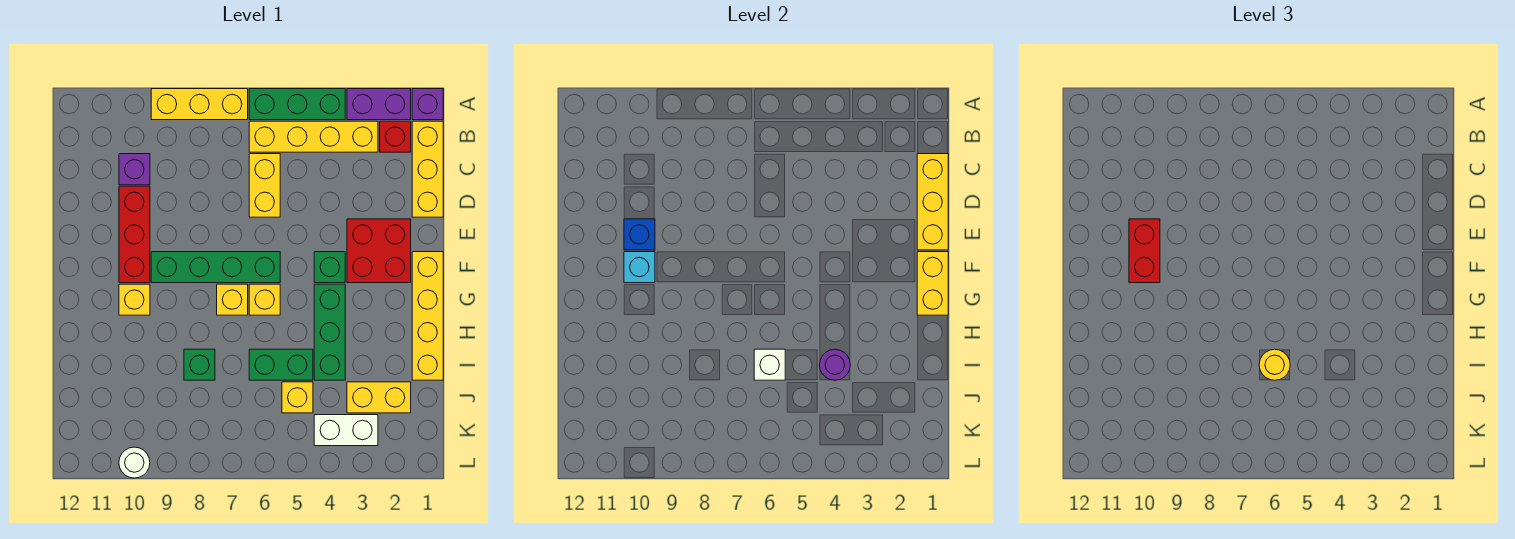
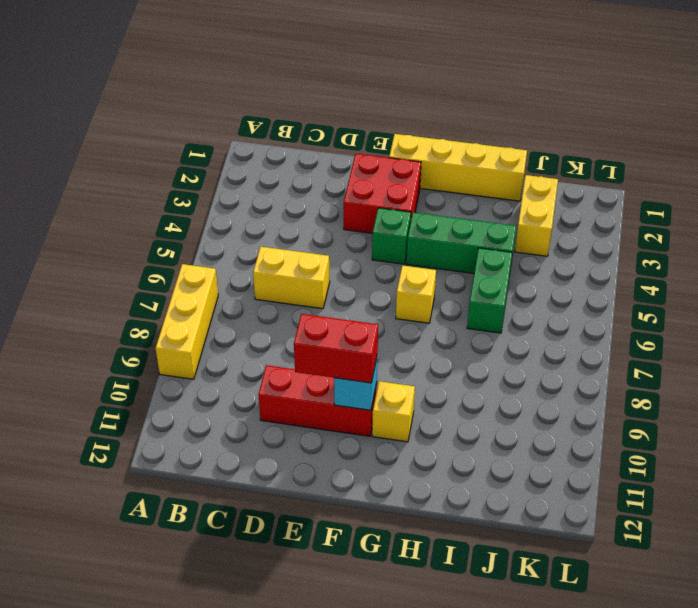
none -> purple 1x1 brick [412,89,443,120]
none -> purple 1x2 brick [347,89,411,120]
none -> green 1x3 brick [249,89,345,120]
none -> yellow 1x3 brick [412,121,443,217]

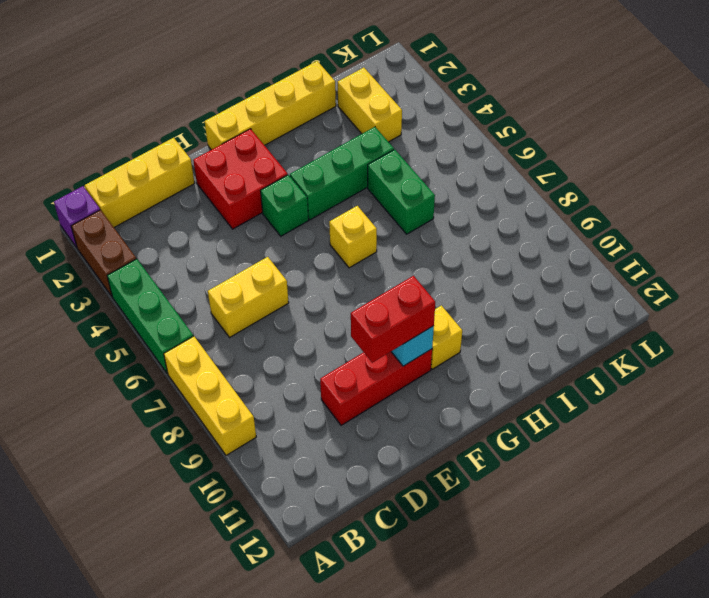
brown 1x2 brick [71,210,136,296] -> purple 1x2 brick [347,89,411,120]
none -> red 1x1 brick [380,121,411,152]
none -> yellow 1x4 brick [249,121,378,152]
none -> purple 1x1 brick [119,154,150,185]
none -> green 1x4 brick [151,252,280,283]

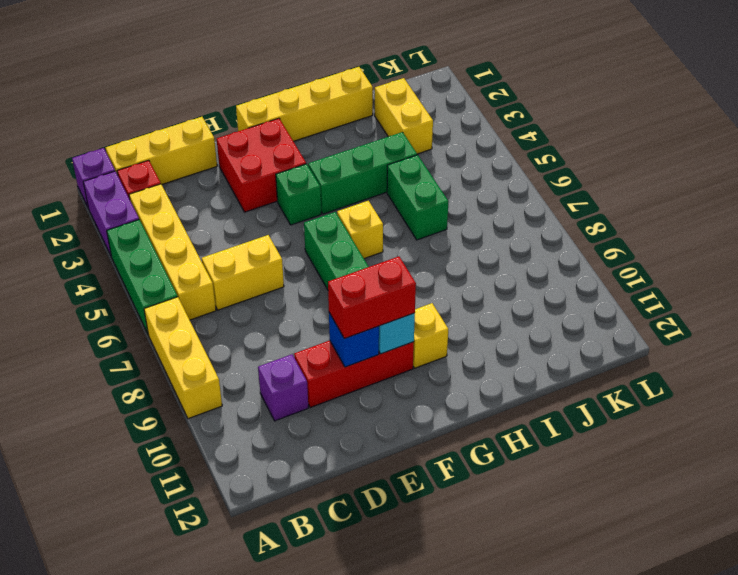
none -> yellow 1x1 brick [217,284,248,315]
none -> green 1x1 brick [184,349,215,380]
none -> yellow 1x1 brick [282,382,313,413]
none -> white 1x2 brick [314,415,378,446]

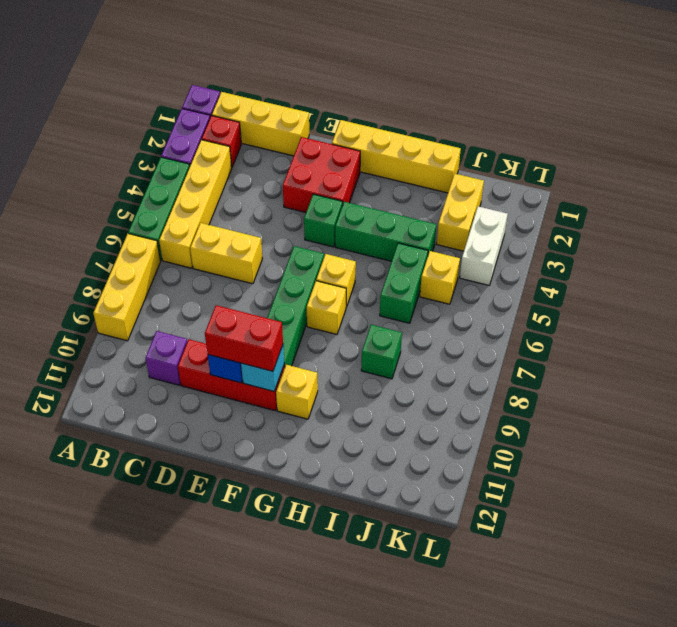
none -> white 1x1 round brick [119,447,150,478]
none -> yellow 1x3 brick [917,154,948,250]
none -> yellow 1x2 brick [917,252,948,315]
none -> purple 1x1 round brick [819,349,850,380]

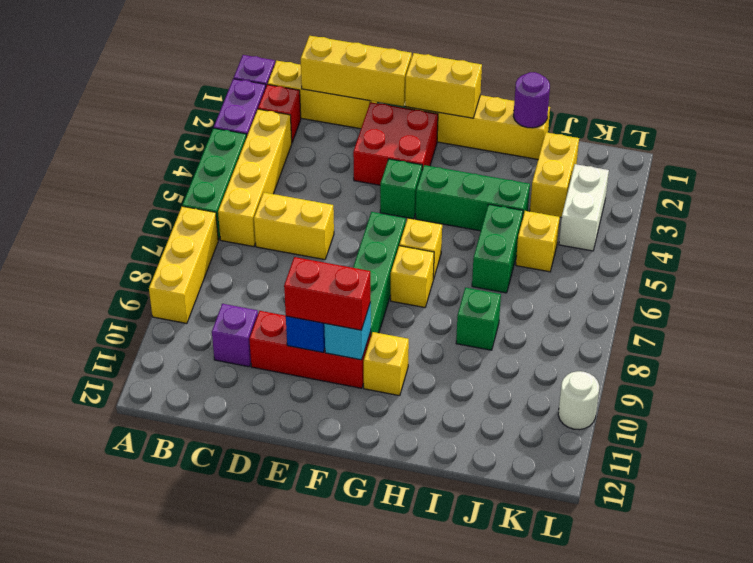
purple 1x1 round brick [513,72,550,128] -> purple 1x1 round brick moved to [819,349,850,380]
none -> white 1x1 brick [754,349,785,380]
none -> yellow 1x1 round brick [1259,349,1290,380]

